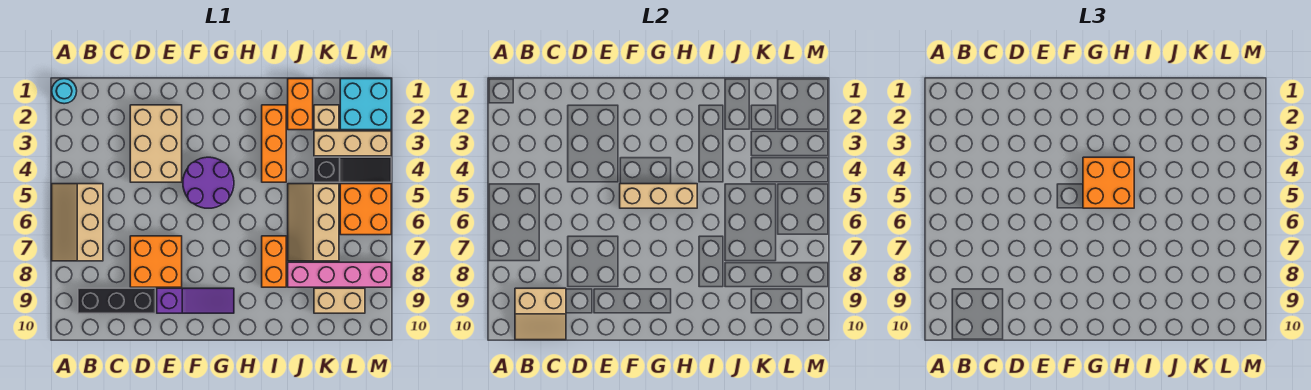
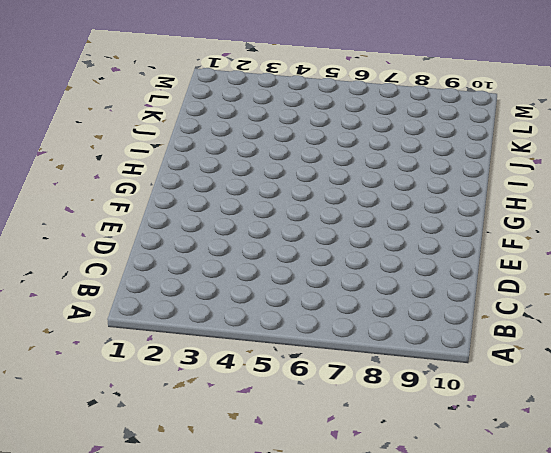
none -> cyan 1x1 round brick [52,79,77,104]
none -> tan 2x3 slope [52,184,103,261]
none -> black 1x3 brick [78,288,155,313]

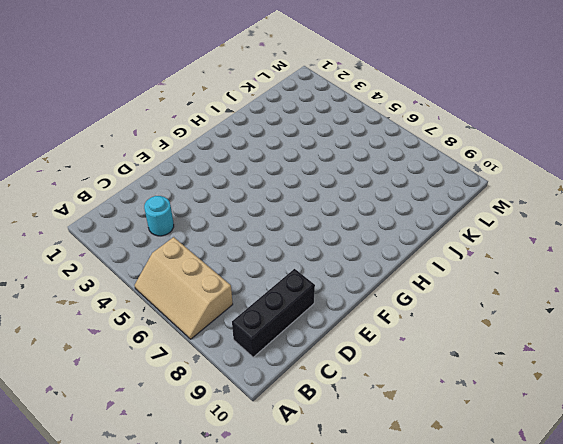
cyan 1x1 round brick [144,196,174,236] -> cyan 1x1 round brick moved to [52,79,77,104]
none -> tan 2x3 brick [130,105,182,182]
none -> orange 2x2 brick [130,236,182,287]
none -> purple 1x3 slope [157,288,234,313]

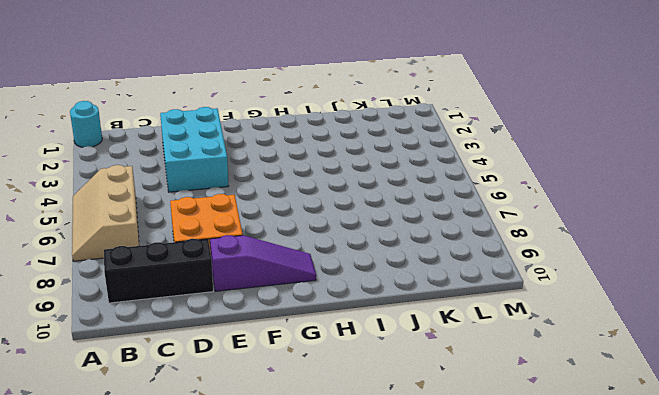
cyan 2x3 brick [160,107,228,192] -> tan 2x3 brick [130,105,182,182]
none -> purple 2x2 round brick [183,157,234,208]
none -> orange 1x3 brick [262,105,286,182]
none -> orange 1x2 brick [262,236,286,287]

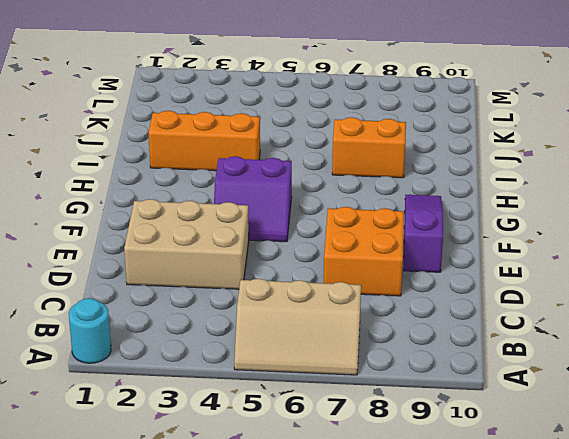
purple 2x2 slope [214,156,292,242] -> purple 2x2 round brick [183,157,234,208]
none -> black 1x3 brick [78,288,155,313]
none -> orange 1x2 brick [288,79,313,130]
none -> tan 2x3 slope [288,184,339,261]

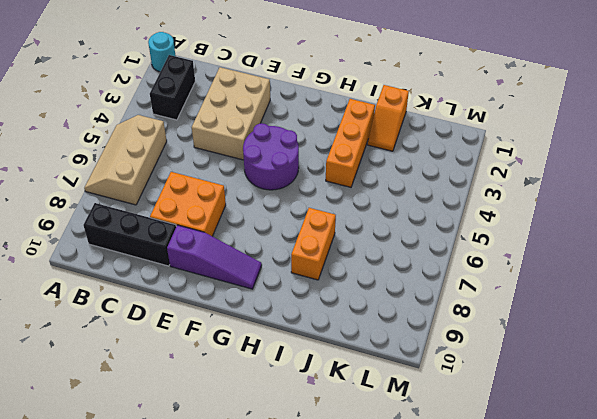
black 1x2 brick [150,55,195,120] -> none
orange 1x2 slope [368,85,409,151] -> orange 1x2 brick [288,79,313,130]
none -> tan 2x3 slope [288,184,339,261]
none -> pink 1x4 brick [288,262,391,287]
none -> tan 1x1 brick [314,105,339,130]

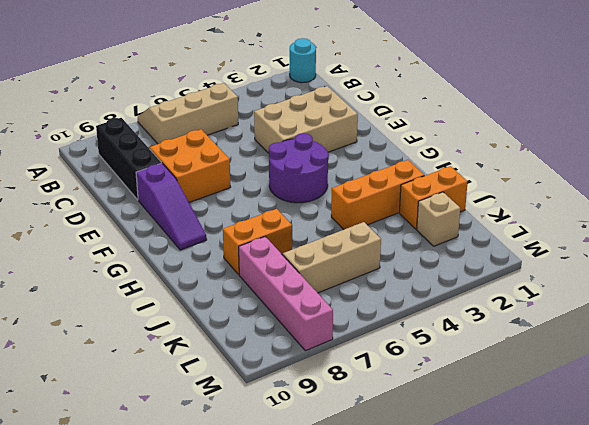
none -> tan 1x3 brick [314,131,391,156]
none -> black 1x3 slope [314,157,391,182]
none -> tan 1x2 brick [314,288,365,313]

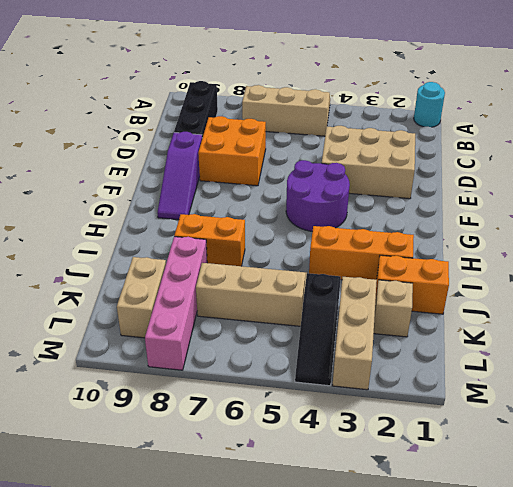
none -> cyan 2x2 brick [340,79,391,130]
none -> orange 2x2 brick [340,184,391,235]
none -> tan 2x2 slope [515,288,566,340]

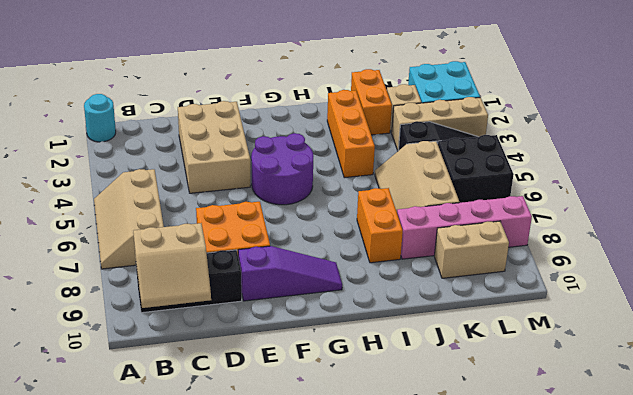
black 2x2 brick [438,135,514,203] -> orange 2x2 brick [340,184,391,235]
none -> tan 1x3 brick [620,184,697,208]
none -> orange 2x2 brick [1083,157,1134,208]

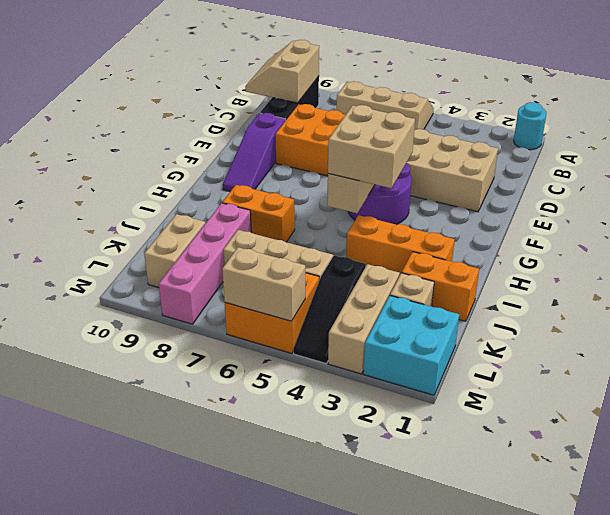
tan 2x2 brick [328,105,415,188] -> orange 2x2 brick [1083,157,1134,208]
tan 1x2 brick [222,247,305,321] -> none

